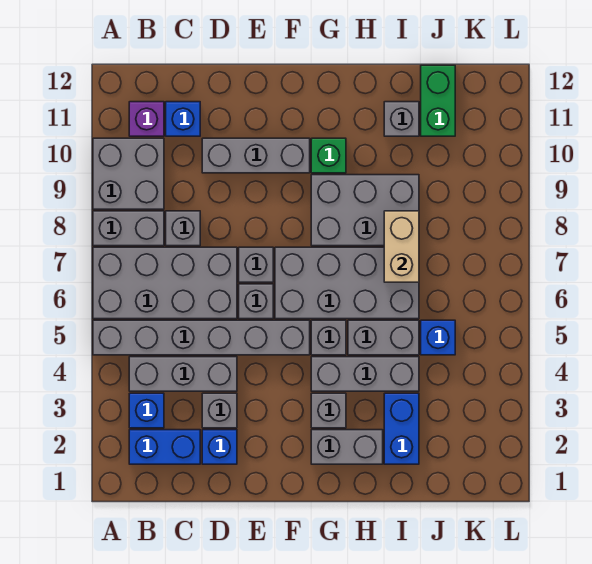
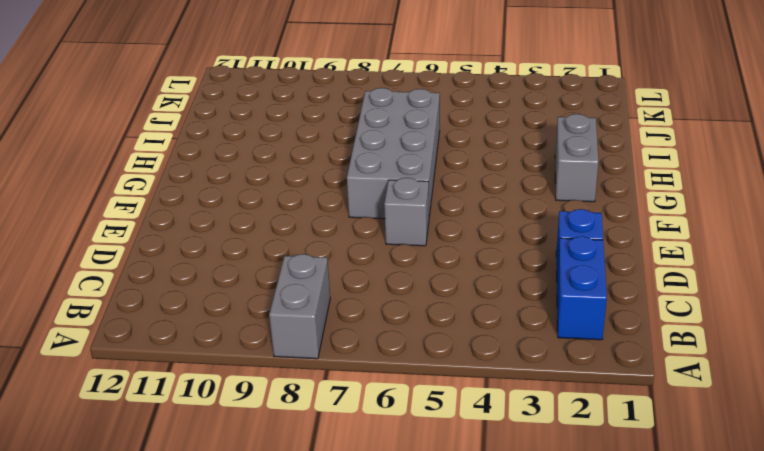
none -> grey 1x6 brick [93,320,310,355]
none -> grey 2x4 brick [93,247,237,319]
none -> grey 2x2 brick [93,138,164,209]

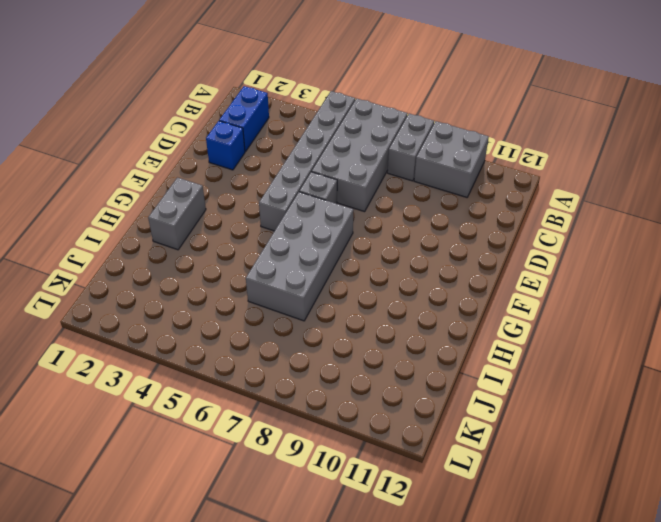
none -> blue 1x1 brick [129,393,164,428]
none -> grey 1x3 brick [129,357,237,391]
none -> purple 1x1 brick [129,102,164,136]

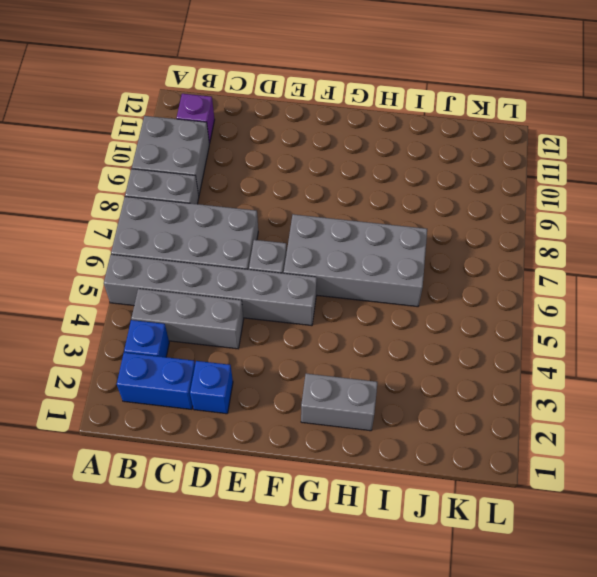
none -> grey 1x1 brick [166,211,200,246]
none -> blue 1x1 brick [166,102,200,136]
none -> grey 1x1 brick [202,393,237,428]

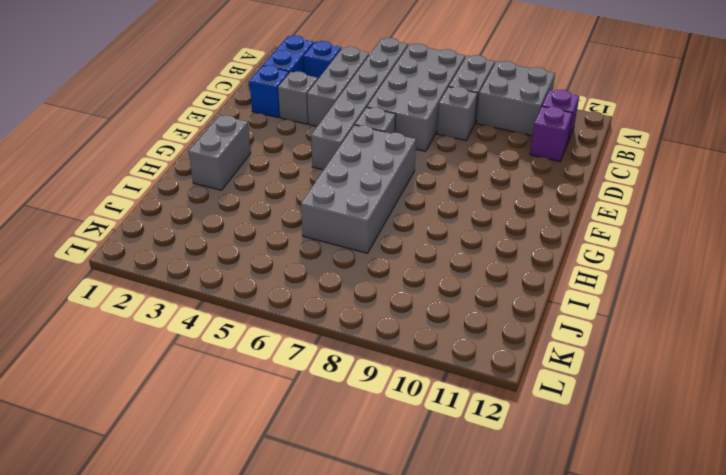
purple 1x1 brick [530,107,572,162] -> blue 1x1 brick [166,102,200,136]
none -> grey 1x3 brick [202,138,310,173]
none -> grey 1x1 brick [239,247,273,282]
none -> grey 1x1 brick [311,393,346,428]

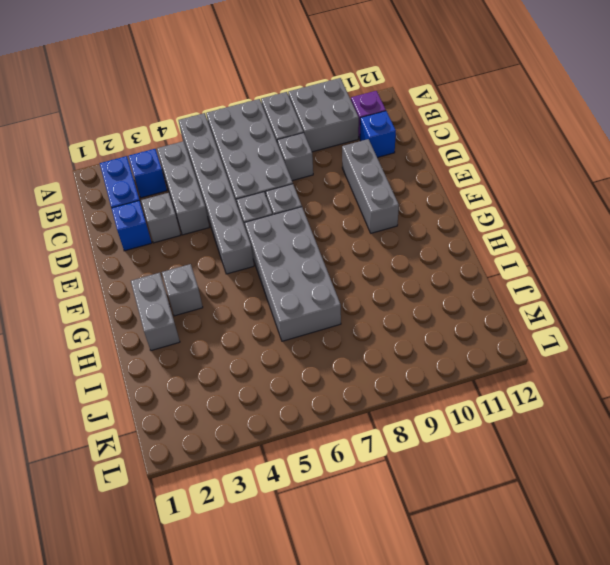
none -> grey 1x3 brick [311,357,419,391]
none -> grey 1x1 brick [311,320,346,355]
none -> grey 2x3 brick [311,175,419,246]

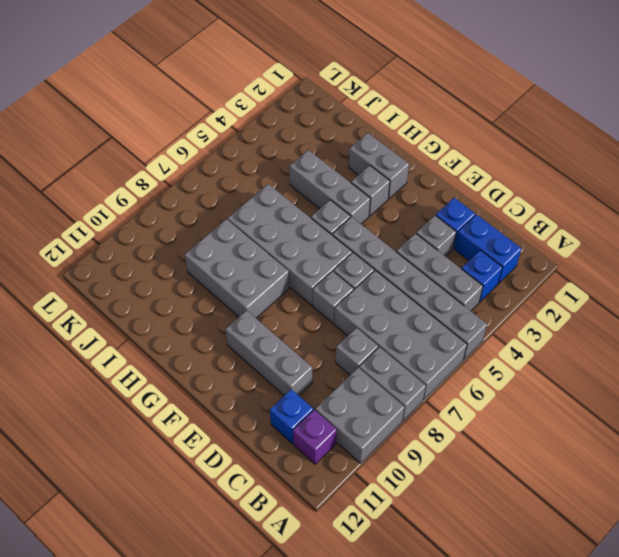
none -> green 1x1 brick [311,138,346,173]
none -> grey 1x2 brick [348,320,419,355]
none -> blue 1x2 brick [384,393,419,464]

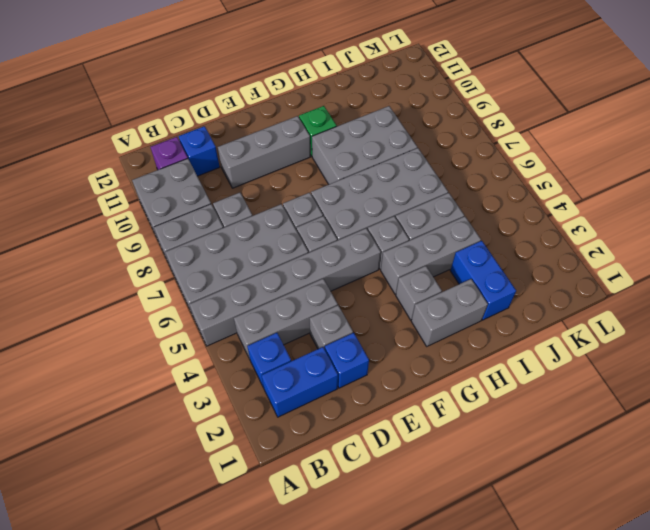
none -> grey 1x1 brick [384,102,419,136]
none -> blue 1x1 brick [421,320,455,355]
none -> green 1x2 brick [421,65,455,136]

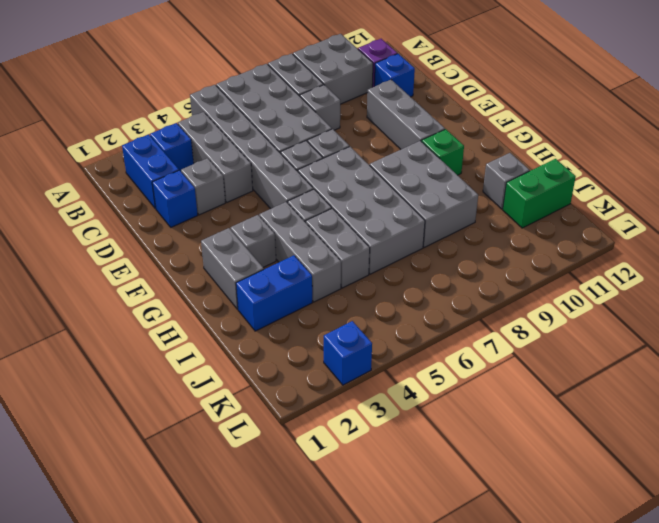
blue 1x1 brick [324,321,372,385] -> blue 1x1 brick moved to [421,320,455,355]
none -> tan 1x2 brick [384,211,419,282]

